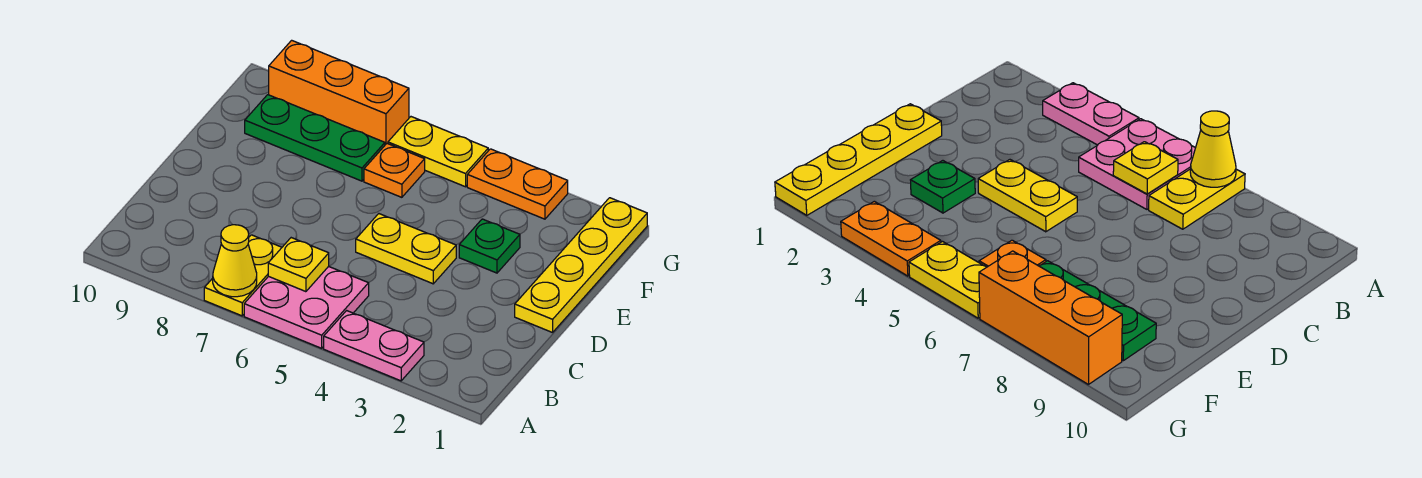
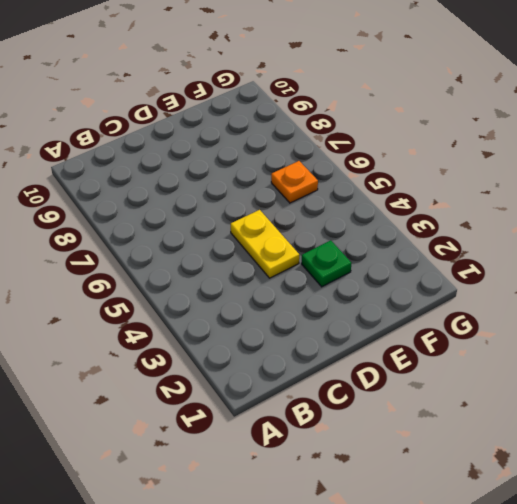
none -> pink 1x2 plate [324,311,424,381]
none -> pink 2x2 plate [244,266,369,348]
none -> yellow 1x2 plate [204,235,282,316]

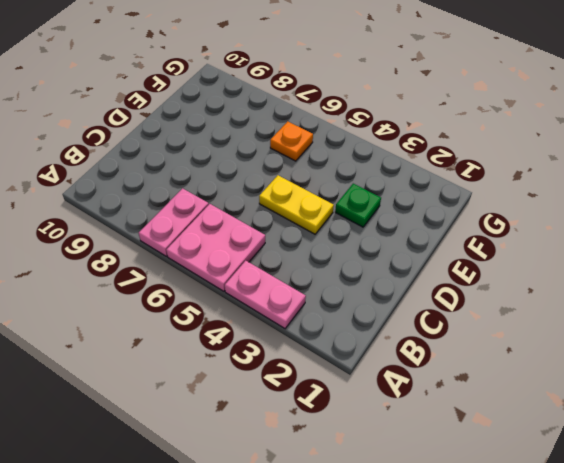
pink 1x2 plate [139,188,209,256] -> yellow 1x2 plate [204,235,282,316]
none -> yellow 1x4 plate [515,198,647,333]
none -> green 1x3 plate [245,95,385,181]
none -> orange 1x2 plate [467,149,568,219]

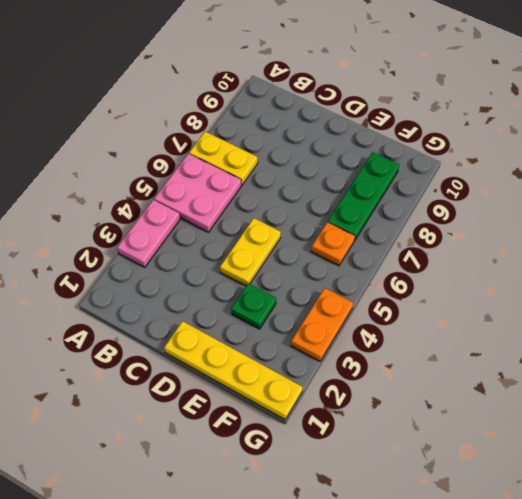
none -> yellow 1x2 plate [388,117,488,187]
none -> orange 1x3 brick [269,40,409,145]
none -> yellow 1x1 cone [213,225,257,297]

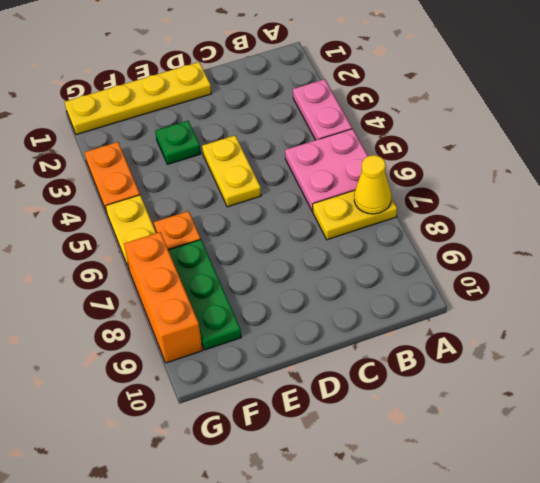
none -> yellow 1x1 plate [268,238,329,292]

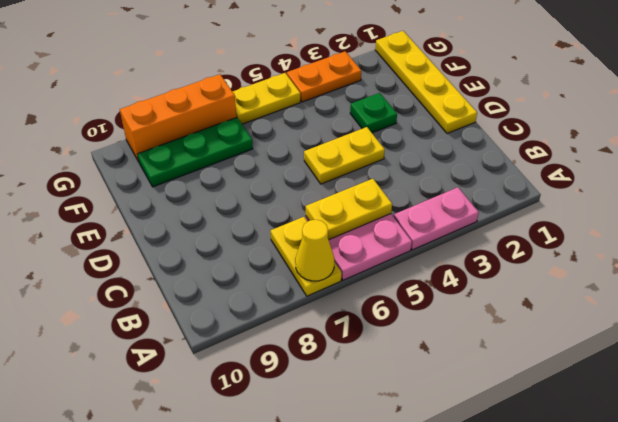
yellow 1x2 plate [306,179,392,240] -> yellow 1x1 plate [268,238,329,292]
none -> orange 1x1 plate [364,144,425,197]

